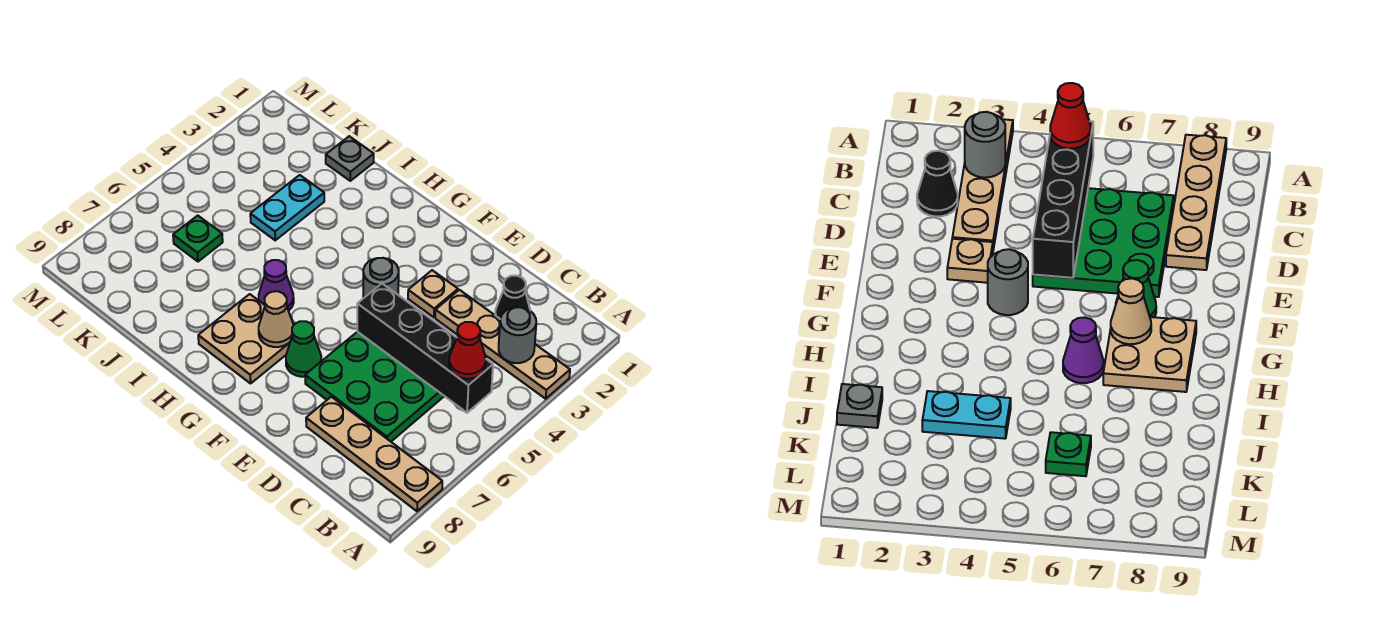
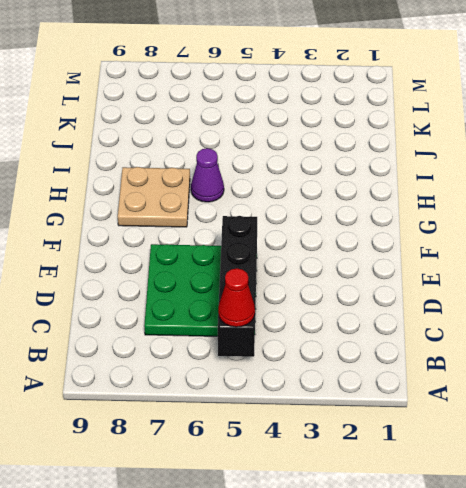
none -> tan 1x4 plate [435,290,570,399]
none -> tan 1x4 plate [306,397,442,511]
none -> black 1x1 cone [495,276,530,319]

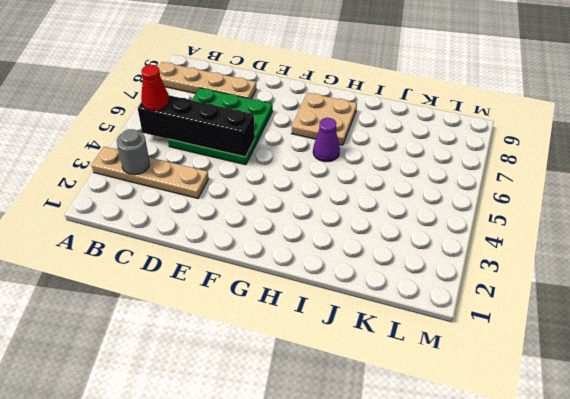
none -> black 1x1 cone [495,276,530,319]
none -> tan 1x1 plate [408,270,458,317]
none -> grey 1x1 round brick [363,258,399,298]

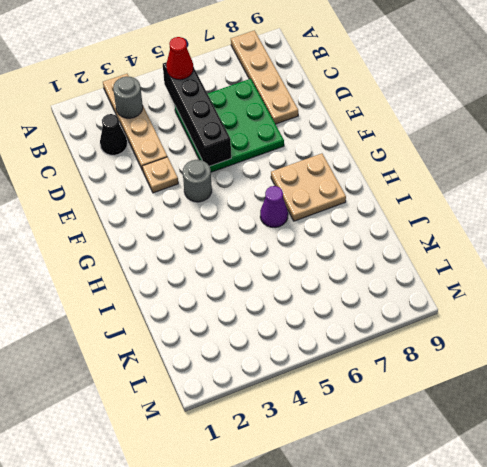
none -> green 1x1 cone [286,321,321,377]
none -> grey 1x1 plate [326,136,374,181]
none -> cyan 1x2 plate [250,175,324,240]

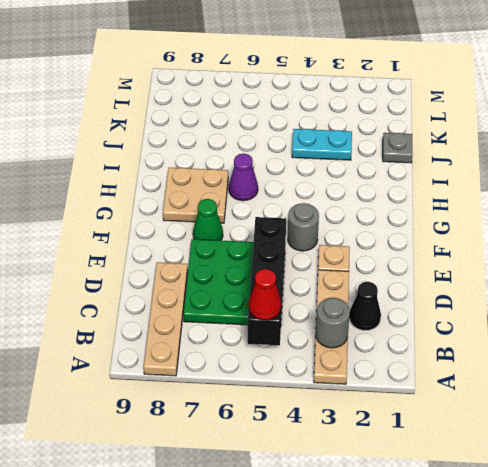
none -> green 1x1 plate [173,216,223,262]
none -> tan 1x1 cone [259,291,294,347]

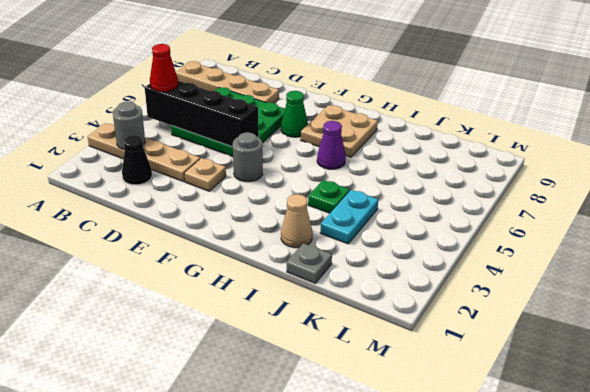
tan 1x1 cone [281,194,313,248] -> tan 1x1 cone moved to [259,291,294,347]
green 1x1 plate [308,180,350,213] -> green 1x1 plate moved to [173,216,223,262]

